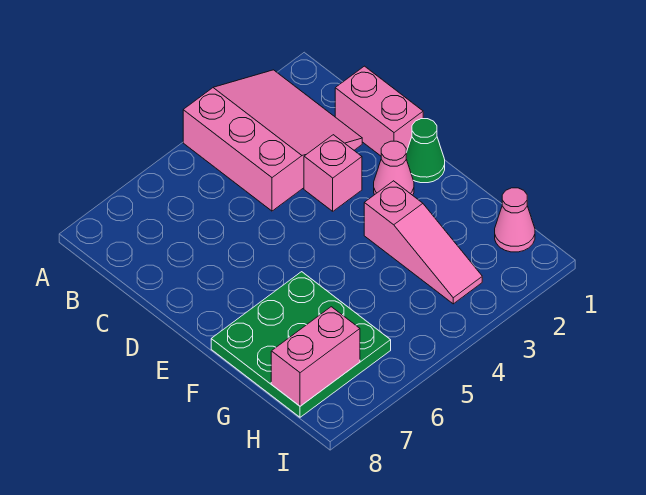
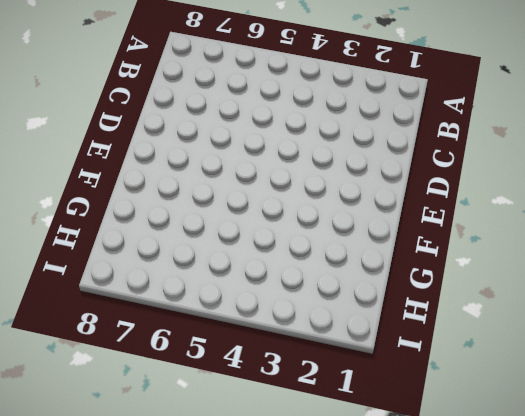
none -> pink 3x3 slope [183,70,362,211]
none -> pink 1x2 brick [335,66,423,156]

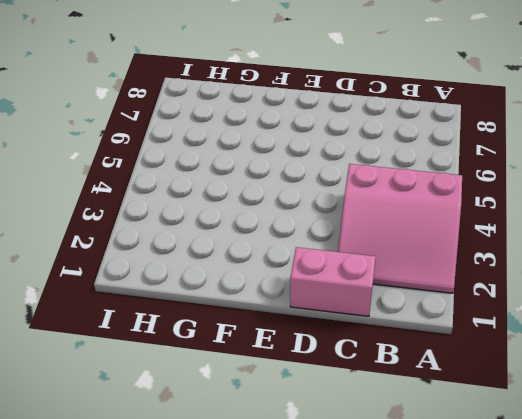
none -> pink 1x1 brick [304,135,362,211]
none -> green 1x1 cone [406,119,445,183]

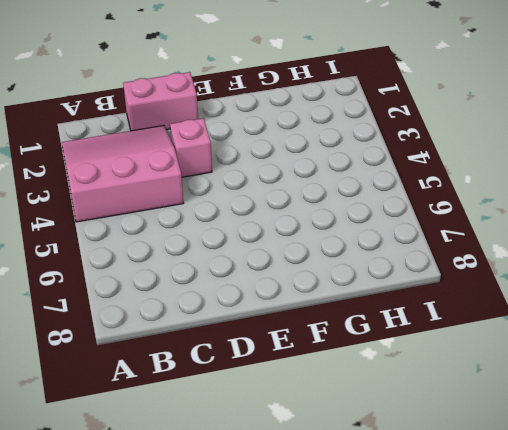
none -> green 1x1 cone [406,119,445,183]
none -> pink 1x1 cone [374,141,414,195]

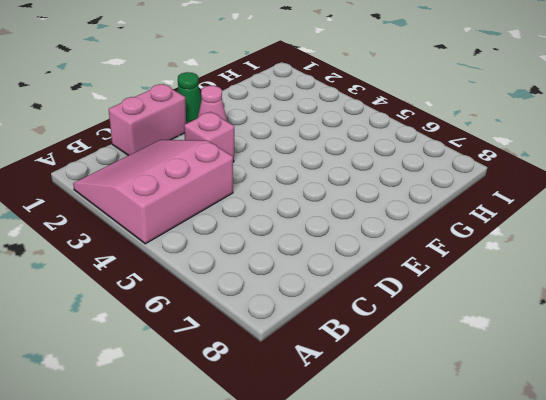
none -> pink 1x3 slope [364,181,482,304]
none -> green 3x3 plate [211,272,391,417]

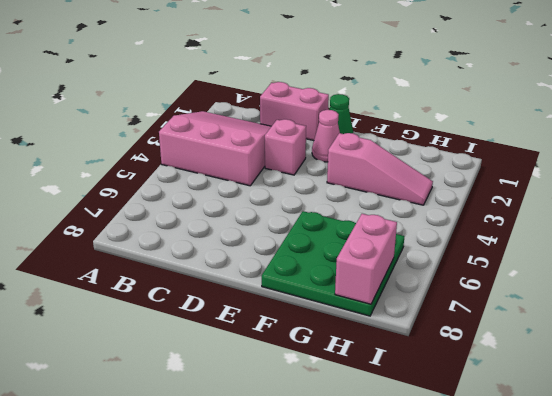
none -> pink 1x1 cone [495,188,535,252]

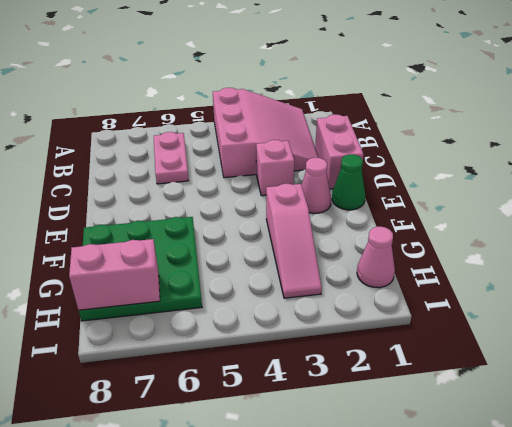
pink 1x2 plate [154,132,189,184] -> none

